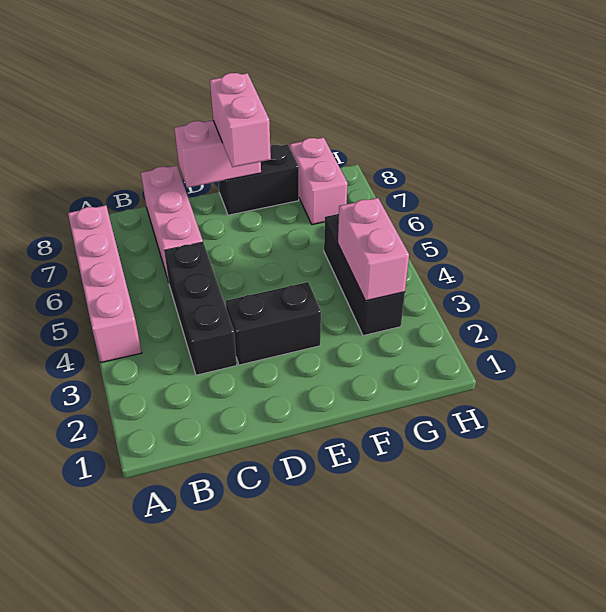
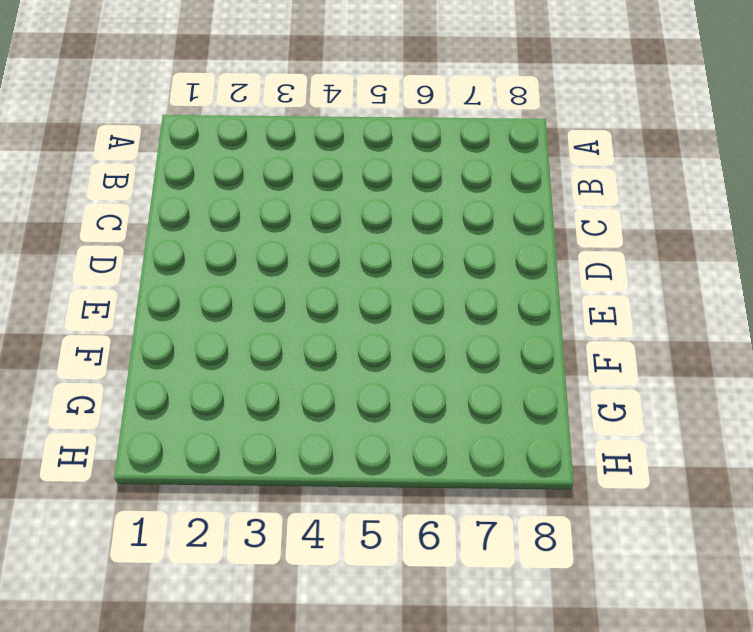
none -> pink 1x4 brick [68,205,142,363]
none -> black 1x3 brick [164,242,237,375]

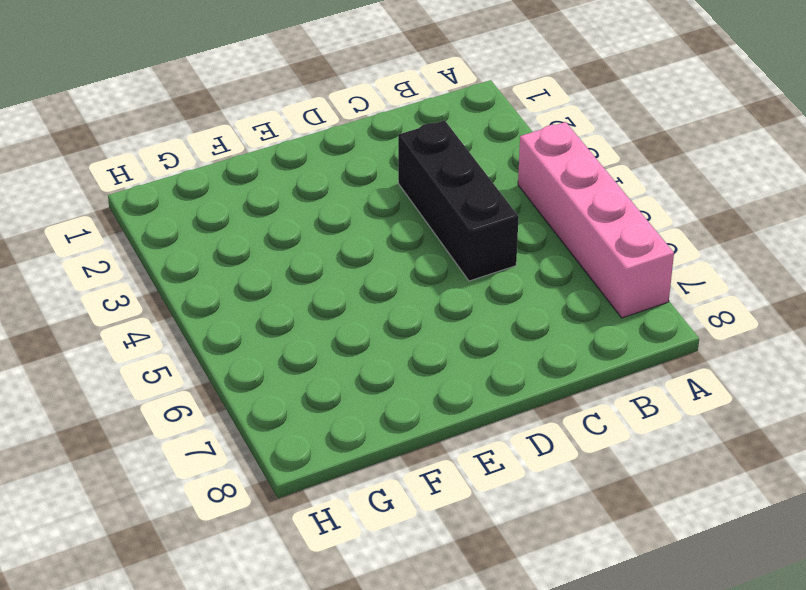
none -> pink 1x3 brick [141,166,203,282]
none -> black 1x2 brick [226,282,321,365]

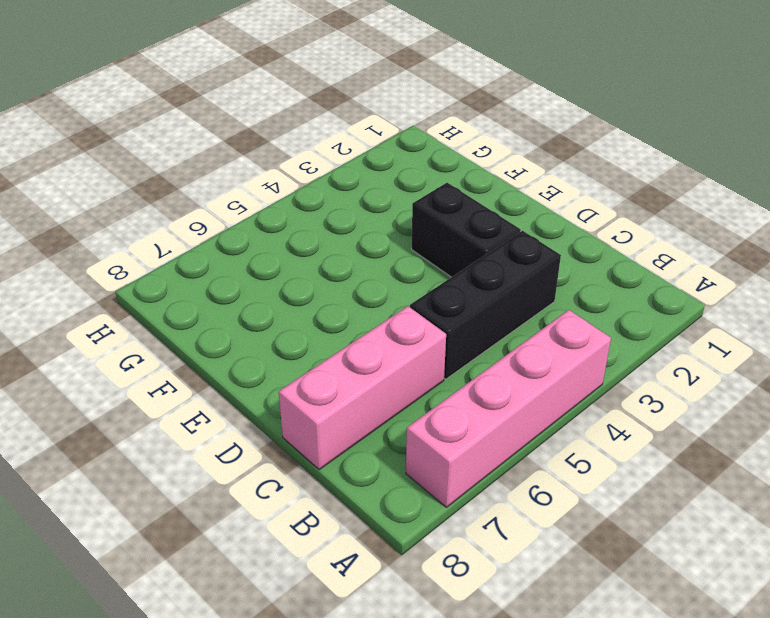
none -> black 1x2 brick [219,144,299,215]
none -> black 1x3 brick [324,214,405,336]

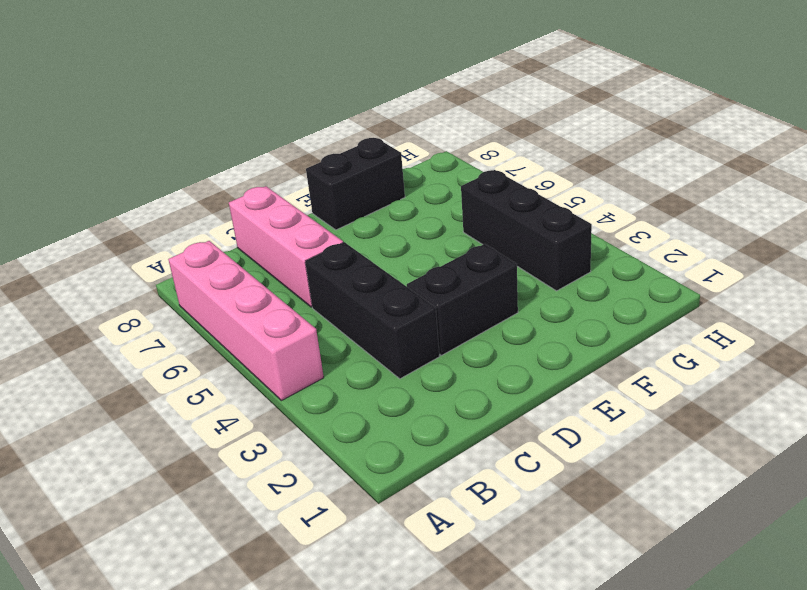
none -> pink 1x2 brick [290,137,348,225]
none -> pink 1x2 brick [174,120,261,188]

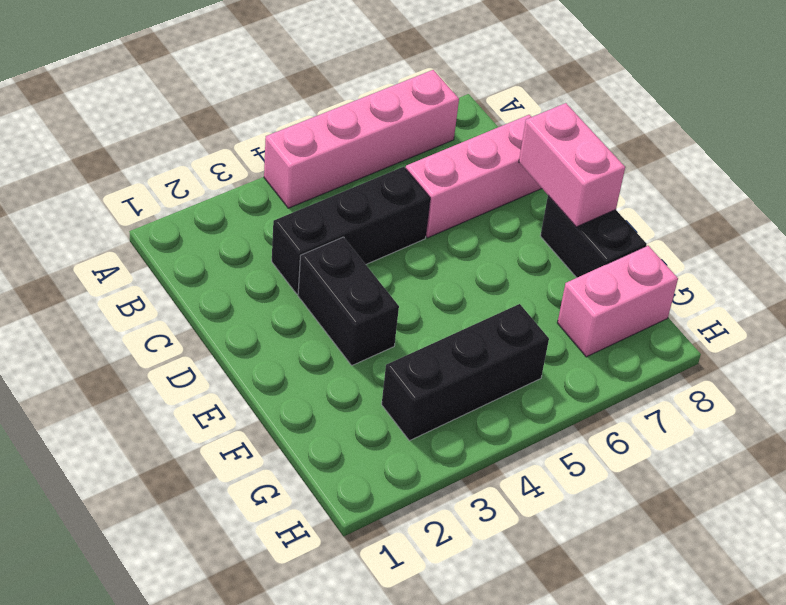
none -> pink 1x2 brick [338,198,409,301]
none -> pink 1x2 brick [210,73,271,167]

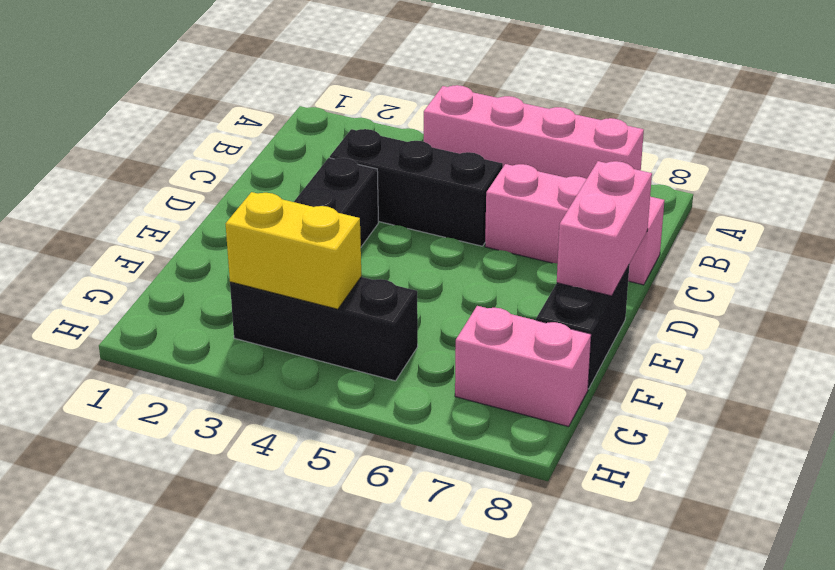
yellow 1x2 brick [226,192,361,309] -> pink 1x2 brick [338,198,409,301]
none -> pink 1x2 brick [210,73,271,167]

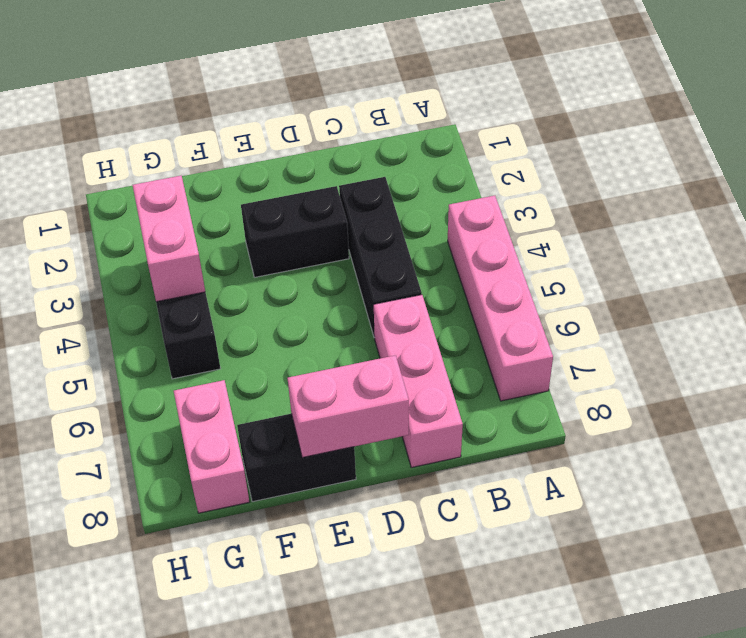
none -> pink 1x2 brick [210,73,271,167]

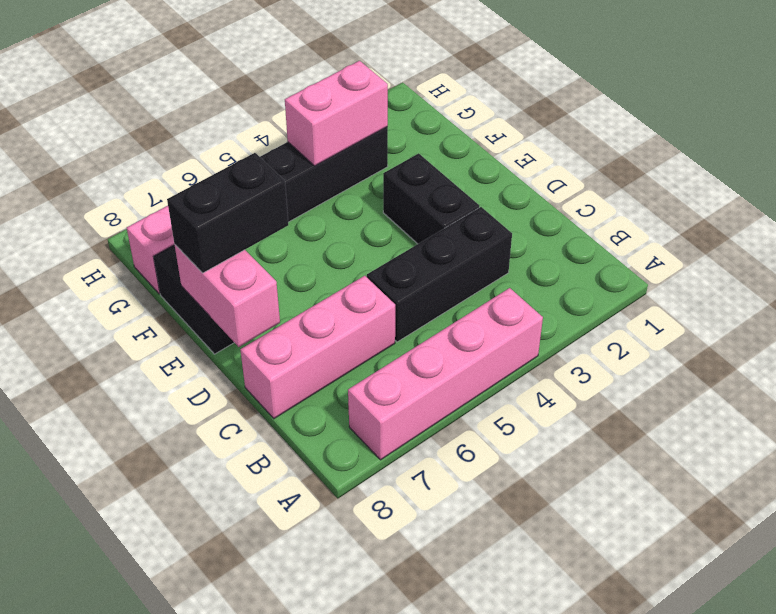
black 1x2 brick [167,153,288,273] -> pink 1x2 brick [210,73,271,167]

